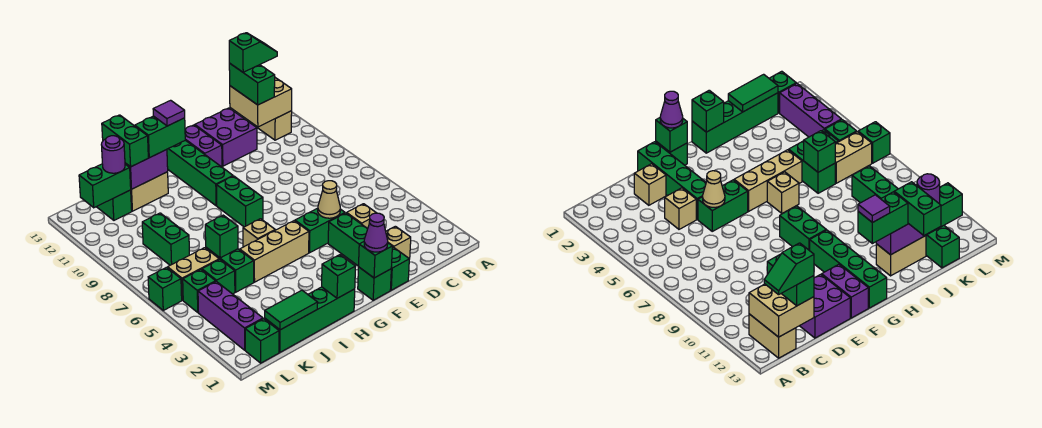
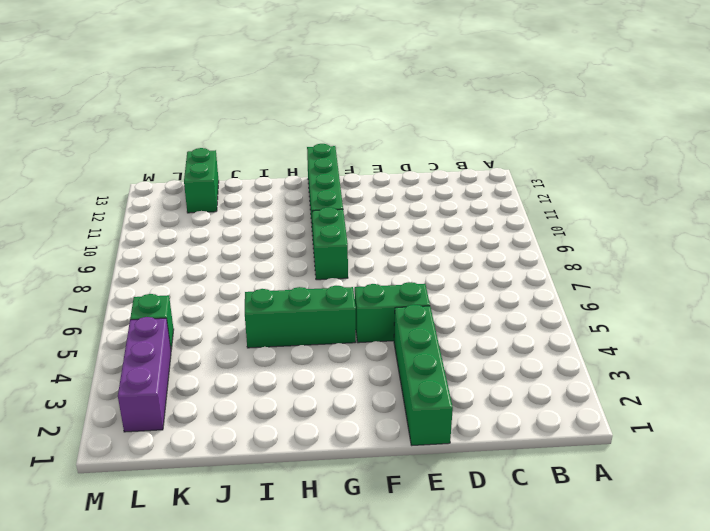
green 1x3 brick [245,286,356,348] -> tan 1x3 brick [240,221,309,282]
none -> tan 1x2 brick [247,111,292,140]
none -> tan 1x1 brick [386,226,411,259]
none -> tan 1x1 brick [347,204,376,229]
none -> purple 2x2 brick [195,108,257,166]

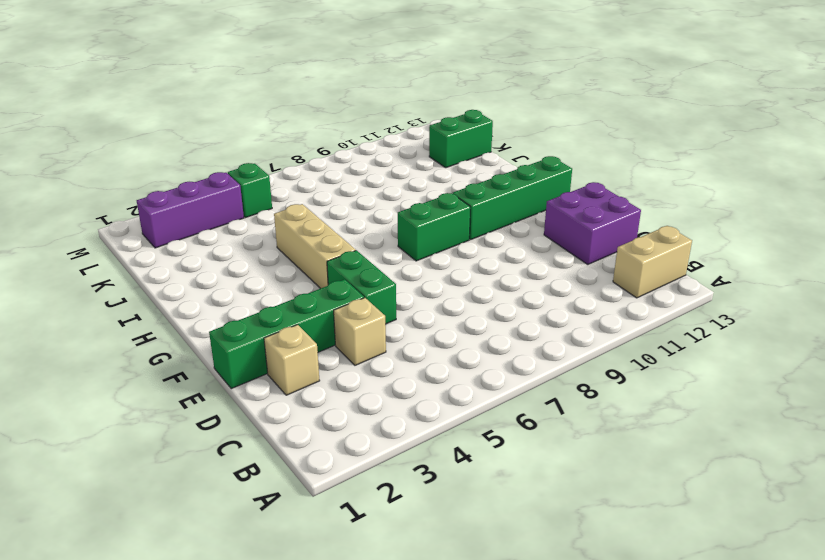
none -> green 1x1 brick [358,267,391,300]
none -> purple 1x2 brick [185,125,222,167]
none -> green 1x4 brick [265,287,355,352]
none -> tan 1x1 brick [243,219,275,247]

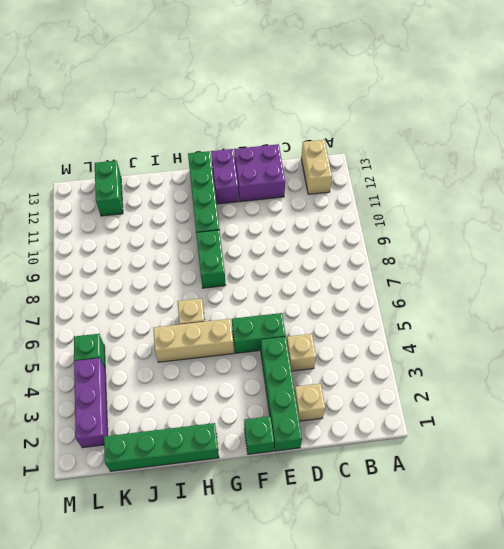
none -> tan 1x2 brick [131,172,168,211]
none -> green 1x2 brick [206,248,254,292]
none -> green 1x1 brick [202,259,235,294]
none -> tan 1x2 brick [168,248,219,300]

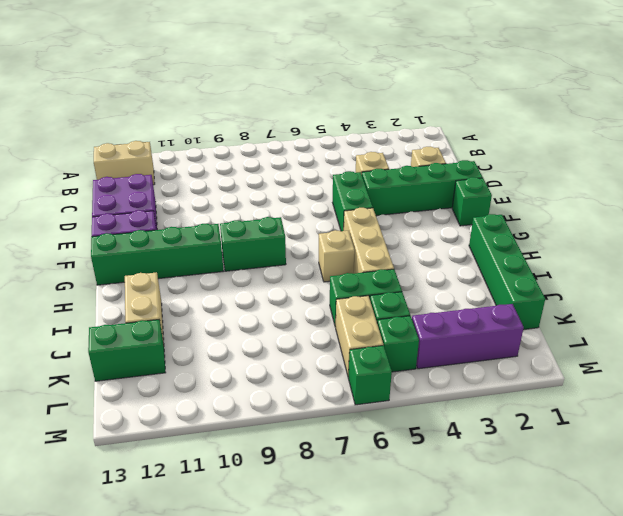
none -> green 1x2 brick [142,213,189,265]
none -> green 1x1 brick [245,319,279,363]
none -> tan 2x2 brick [230,78,292,127]
none -> tan 1x1 cone [318,181,340,218]

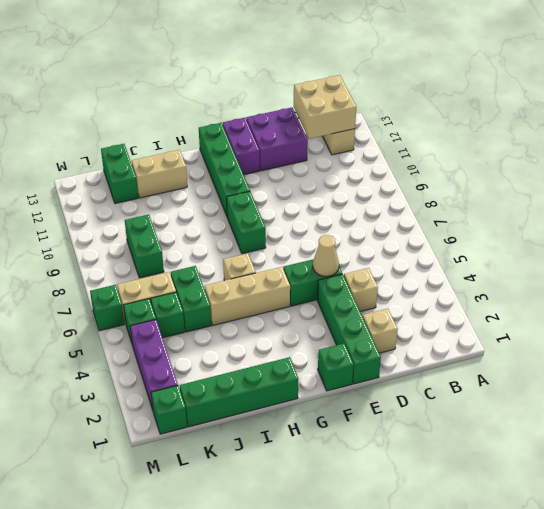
none -> green 1x1 brick [359,242,392,278]
none -> green 1x1 brick [322,255,356,298]
none -> purple 1x2 brick [125,150,168,189]
none -> green 1x2 tile [265,290,318,330]

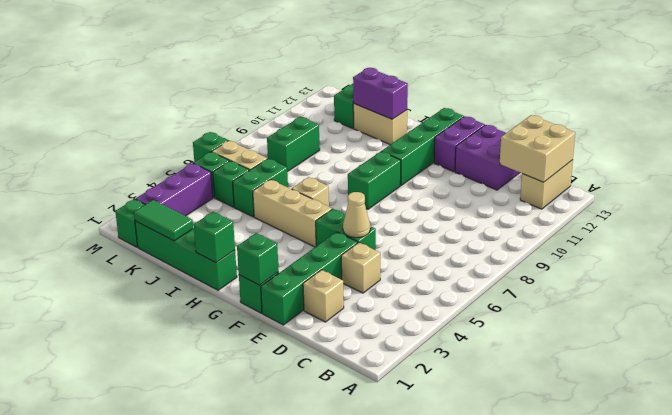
none -> green 1x1 brick [205,215,238,258]
none -> green 1x2 brick [79,164,131,208]
none -> green 1x2 brick [229,63,275,105]
none -> purple 1x1 cone [364,213,388,252]

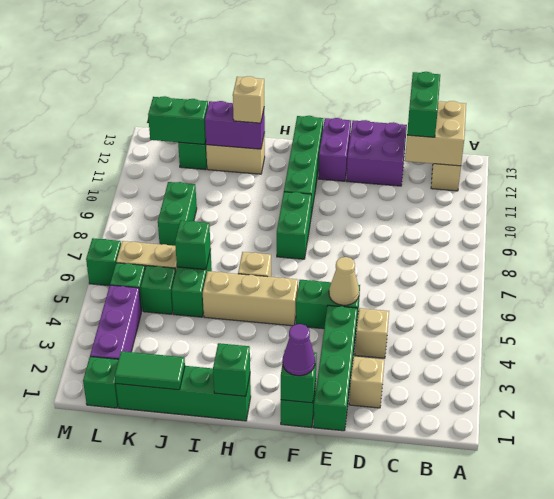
tan 1x1 brick [233,76,264,123] -> green 1x2 brick [135,116,185,158]
none -> green 1x2 brick [102,115,148,167]
none -> purple 1x1 round brick [101,136,125,173]
none -> green 1x2 slope [229,33,277,72]
none -> purple 1x1 tile [153,100,185,126]

